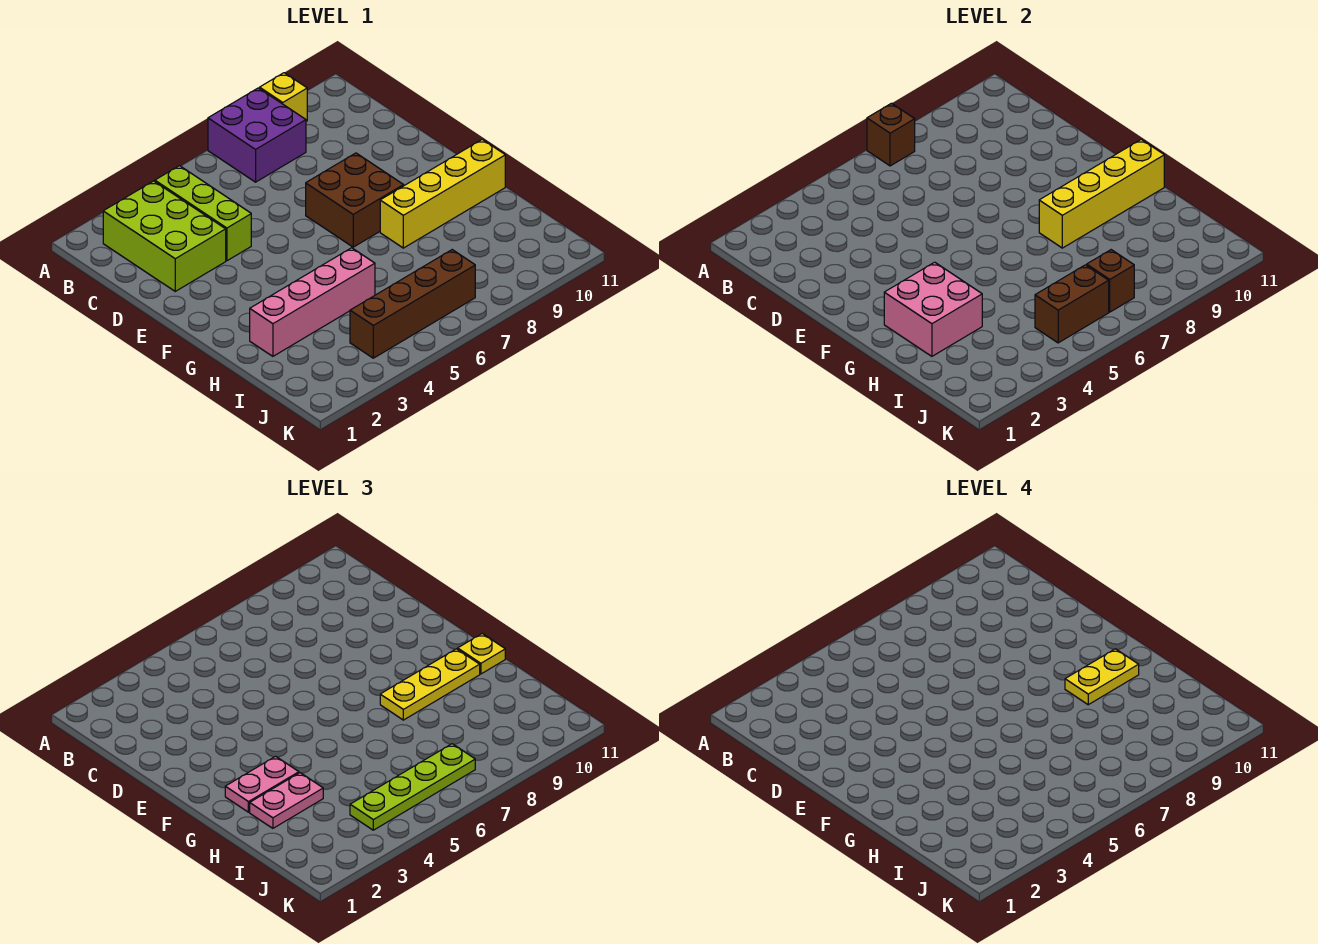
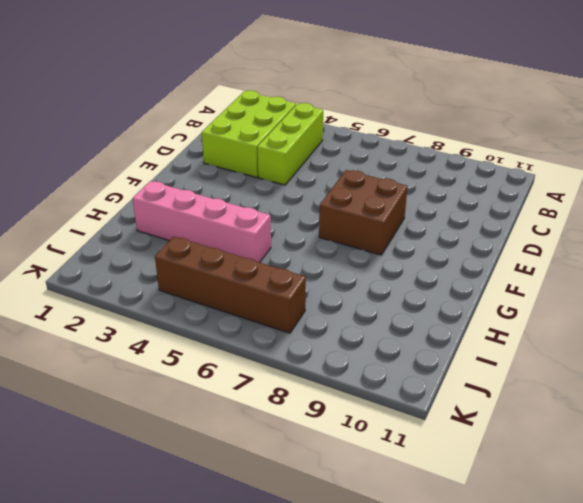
none -> purple 2x2 brick [208,88,306,182]
none -> yellow 1x1 brick [260,73,307,121]
none -> yellow 1x4 brick [380,139,505,248]

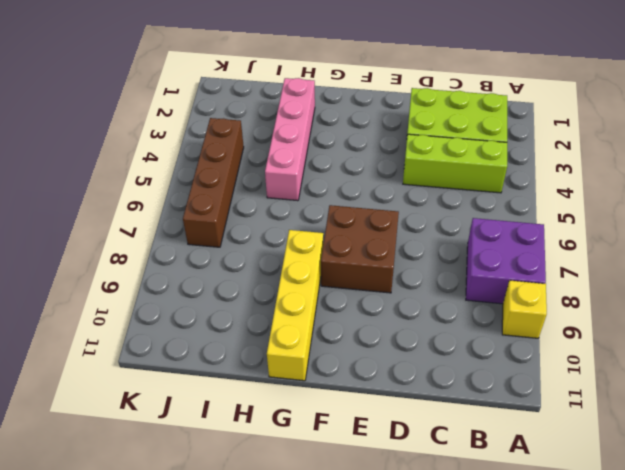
none -> brown 1x1 brick [867,103,915,166]
none -> pink 2x2 brick [884,262,982,356]
none -> yellow 1x4 brick [1039,139,1164,248]

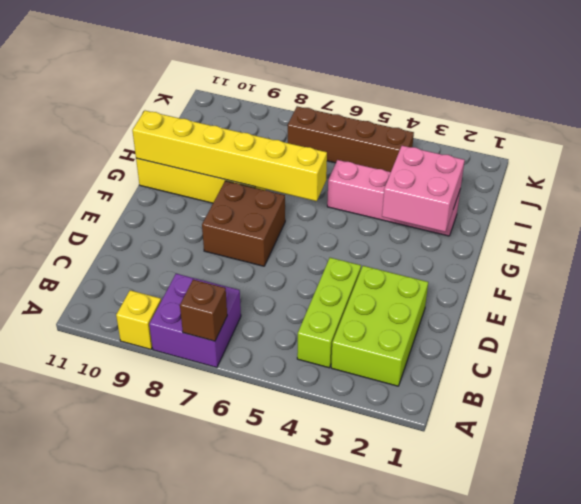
yellow 1x6 brick [132,111,327,201] -> yellow 1x4 brick [1039,139,1164,248]
none -> brown 1x2 brick [1035,265,1109,343]
none -> brown 1x1 brick [1087,250,1134,312]
none -> pink 1x2 plate [225,756,299,812]

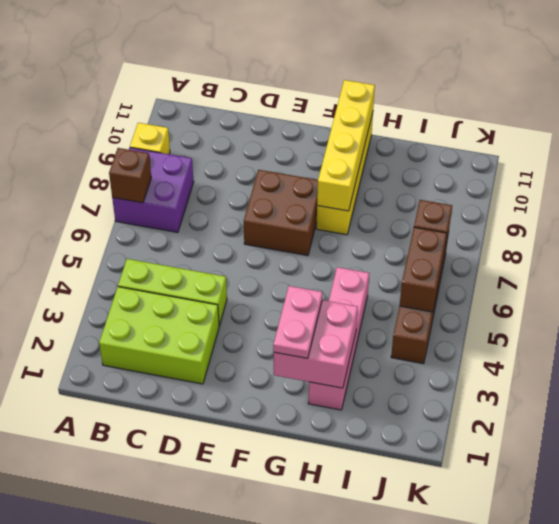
none -> yellow 1x3 plate [380,649,480,720]
none -> yellow 1x1 plate [458,634,505,674]
none -> pink 1x2 plate [250,773,323,828]

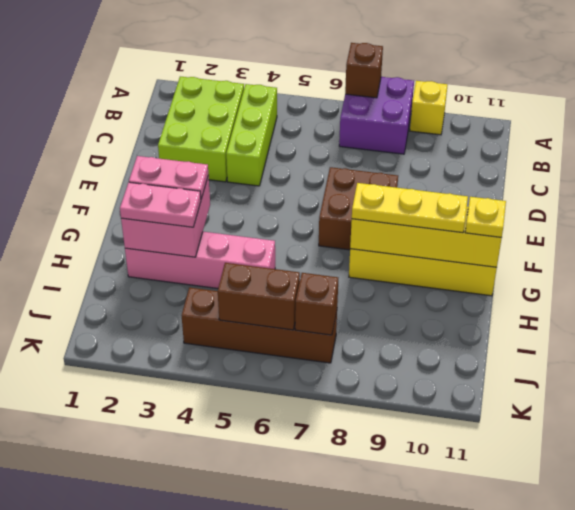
none -> lime 1x4 plate [350,744,475,830]
none -> yellow 1x2 plate [1065,649,1139,705]

